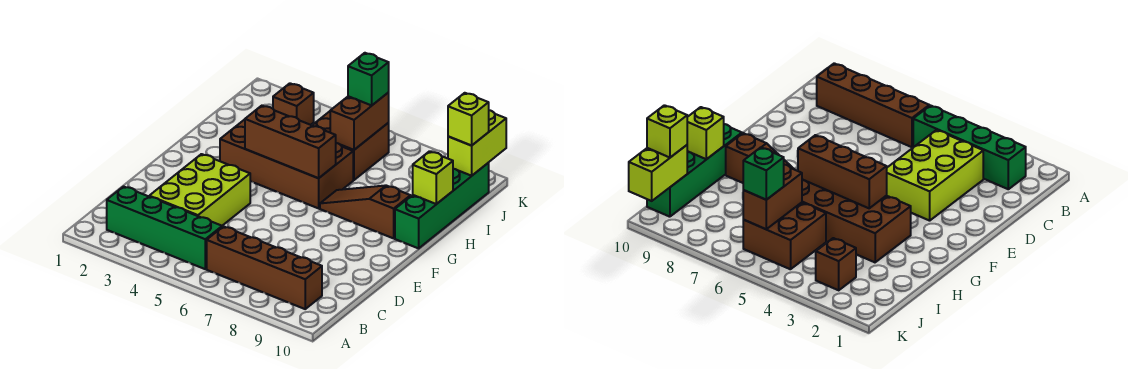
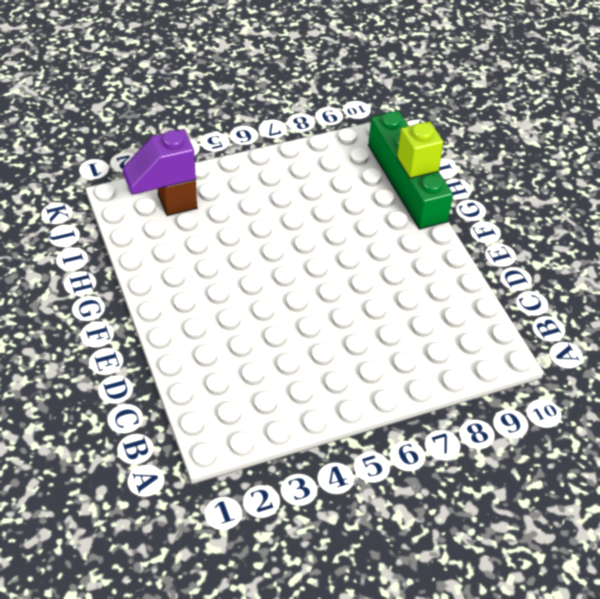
purple 1x2 slope [122,129,196,194] -> none
none -> green 1x4 brick [107,187,222,269]
none -> brown 1x4 brick [207,227,322,309]
none -> lime 2x3 brick [149,154,250,226]

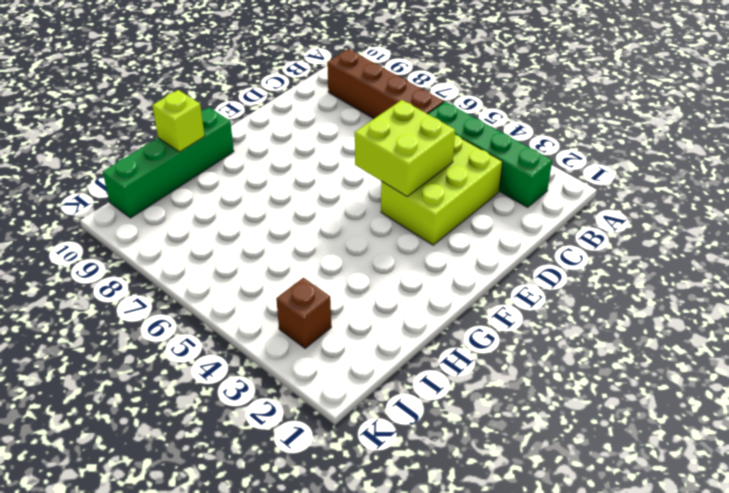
lime 2x2 brick [355,100,455,196] -> none
none -> brown 2x4 brick [220,119,353,208]
none -> brown 1x3 slope [320,185,411,238]
none -> brown 2x2 brick [312,111,389,180]

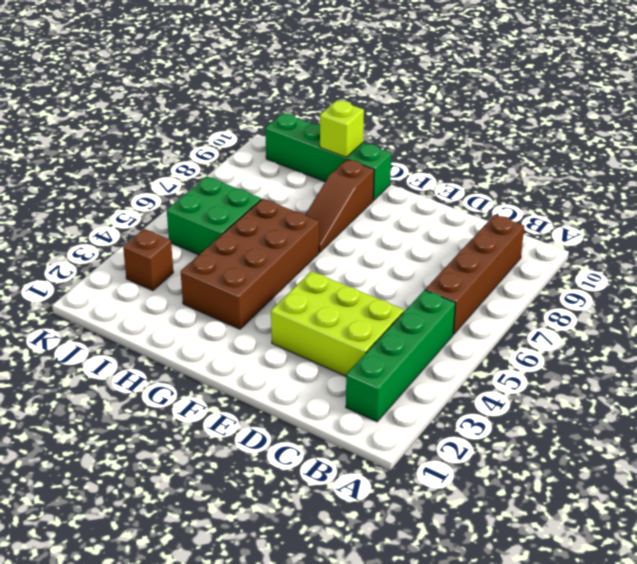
green 2x2 brick [167,177,261,255] -> brown 2x2 brick [312,111,389,180]
none -> brown 1x3 brick [245,106,336,178]
none -> brown 1x2 brick [330,92,389,150]
none -> lime 1x2 brick [448,110,506,176]

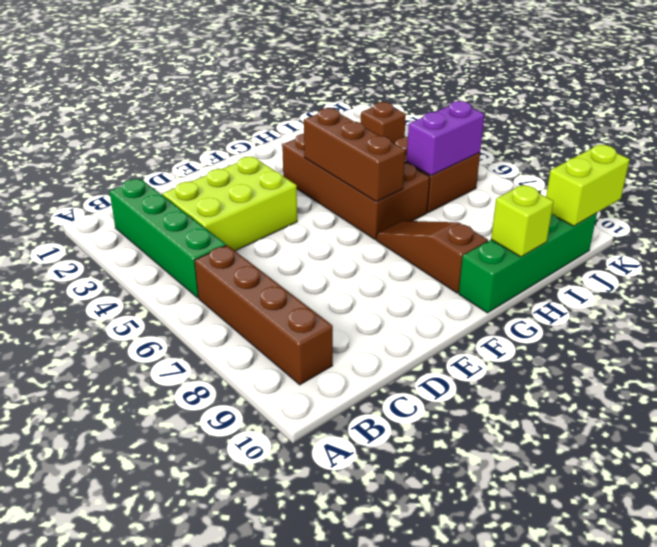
purple 1x2 brick [407,101,485,175] -> brown 1x2 brick [330,92,389,150]
none -> green 1x1 brick [348,53,389,106]
none -> lime 1x1 brick [448,93,489,146]

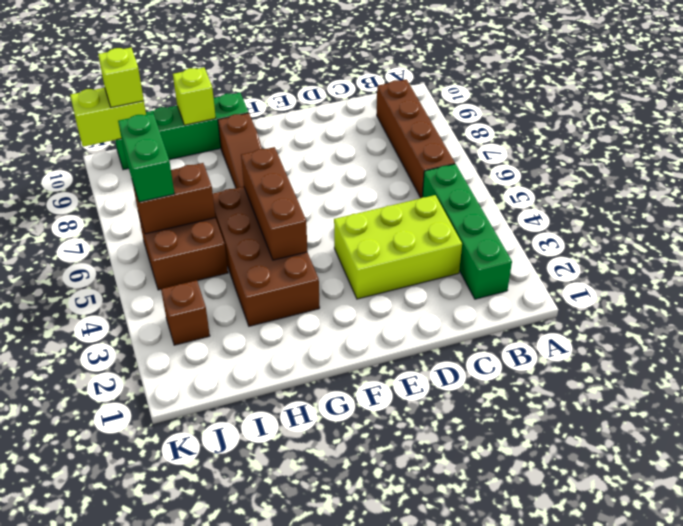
green 1x2 brick [118,113,175,202] -> green 1x1 brick [348,53,389,106]

